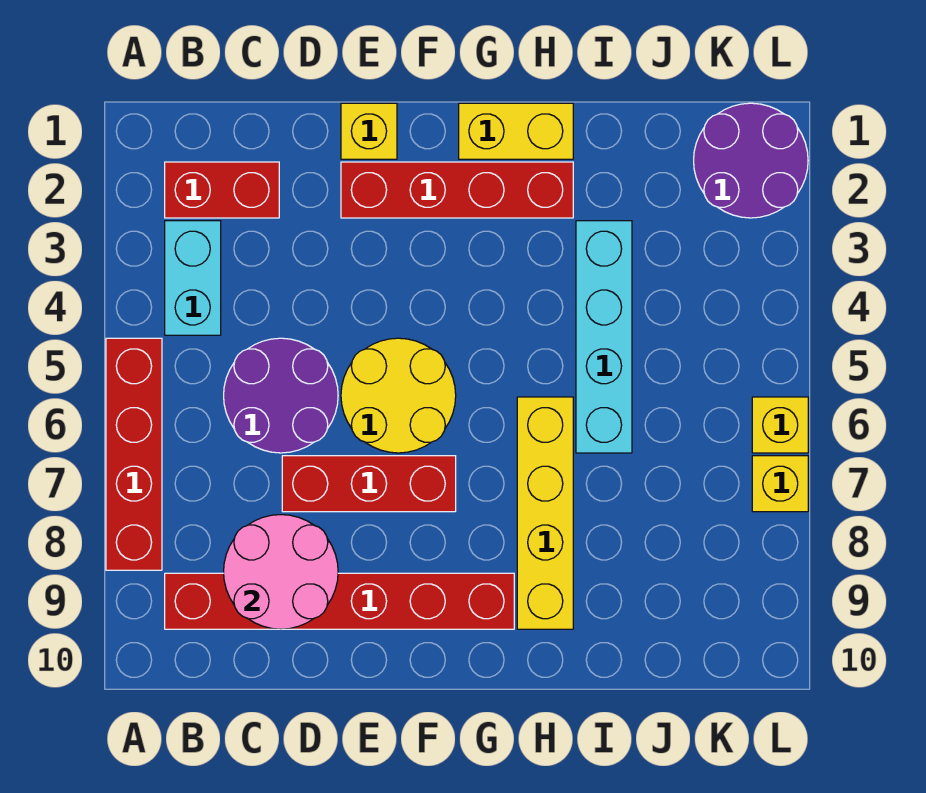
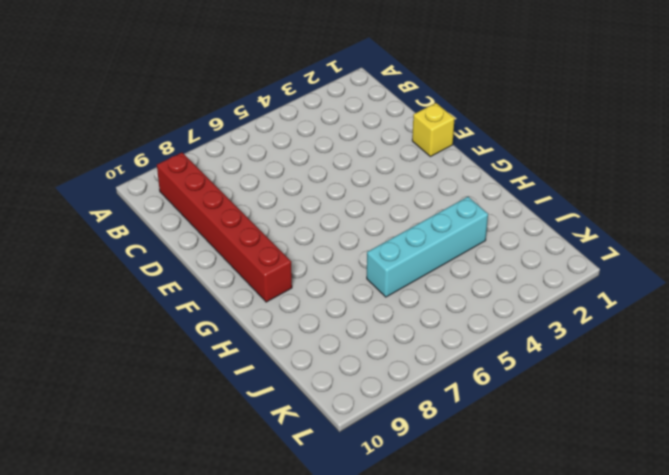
none -> red 1x4 brick [106,338,162,570]
none -> red 1x2 brick [165,162,279,218]
none -> cyan 1x2 brick [165,221,221,335]

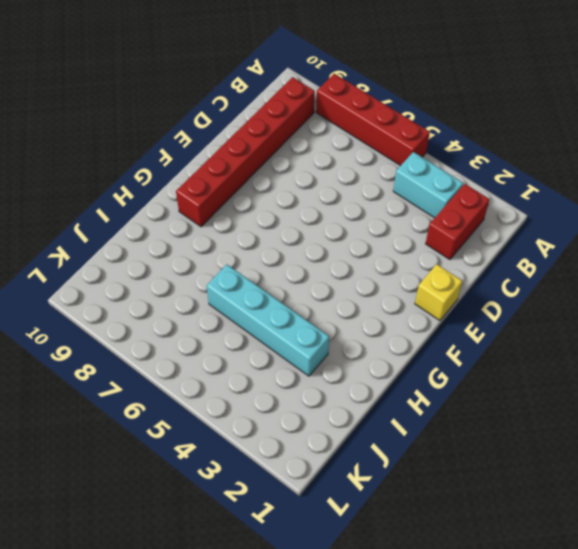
none -> purple 2x2 round brick [224,338,338,453]
none -> red 1x3 brick [282,456,456,512]
none -> red 1x4 brick [341,162,573,218]

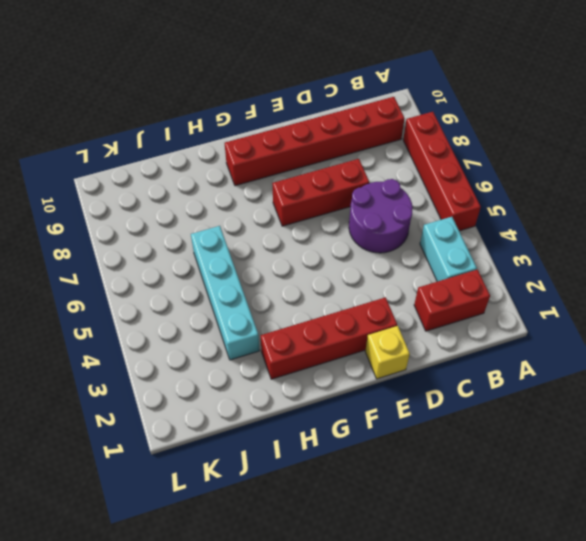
none -> yellow 2x2 round brick [341,338,456,453]
none -> yellow 1x2 brick [459,103,573,159]
none -> yellow 1x4 brick [517,397,573,629]

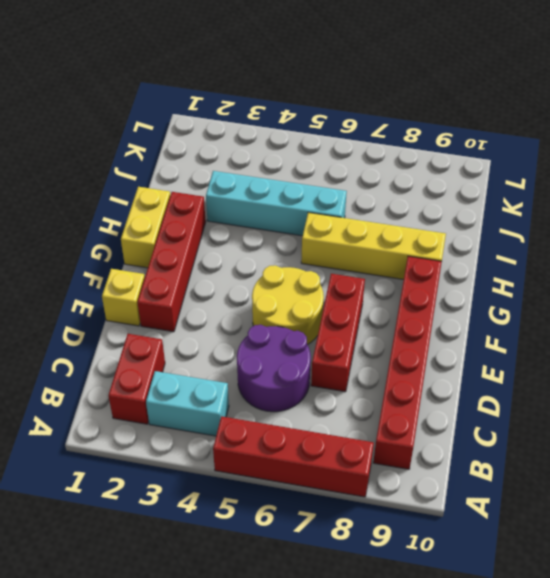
none -> purple 2x2 round brick [694,103,808,218]
none -> yellow 1x1 brick [752,397,808,453]
none -> yellow 1x1 brick [752,456,808,512]

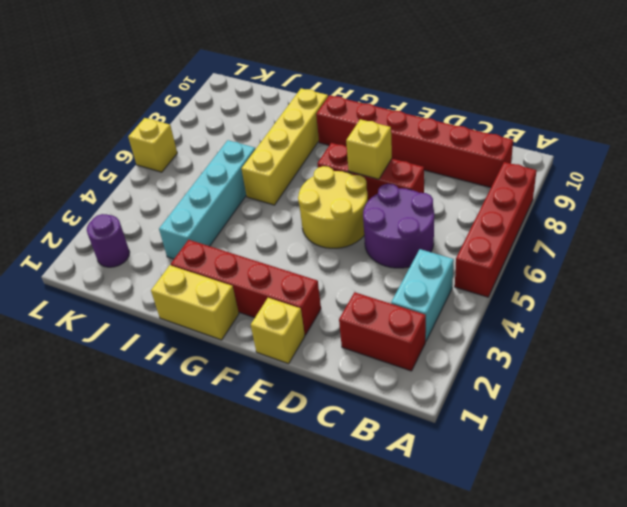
yellow 1x1 brick [346,119,392,179] -> yellow 1x1 brick moved to [752,456,808,512]
purple 1x1 round brick [87,214,130,267] -> purple 2x2 round brick [694,103,808,218]
none -> pink 2x2 round brick [224,515,338,629]

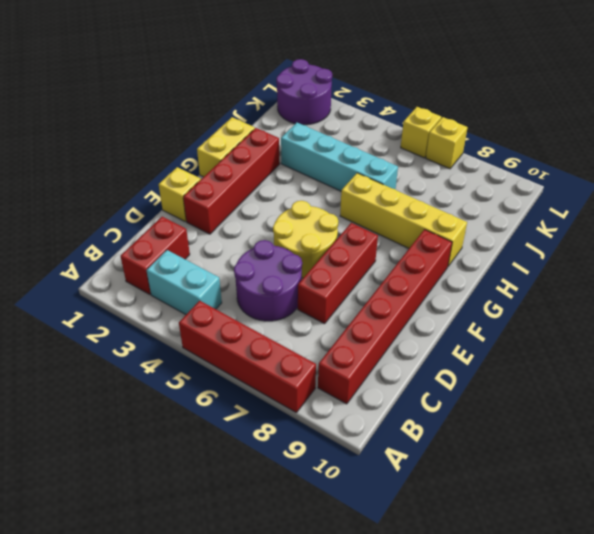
none -> pink 2x2 round brick [224,515,338,629]

